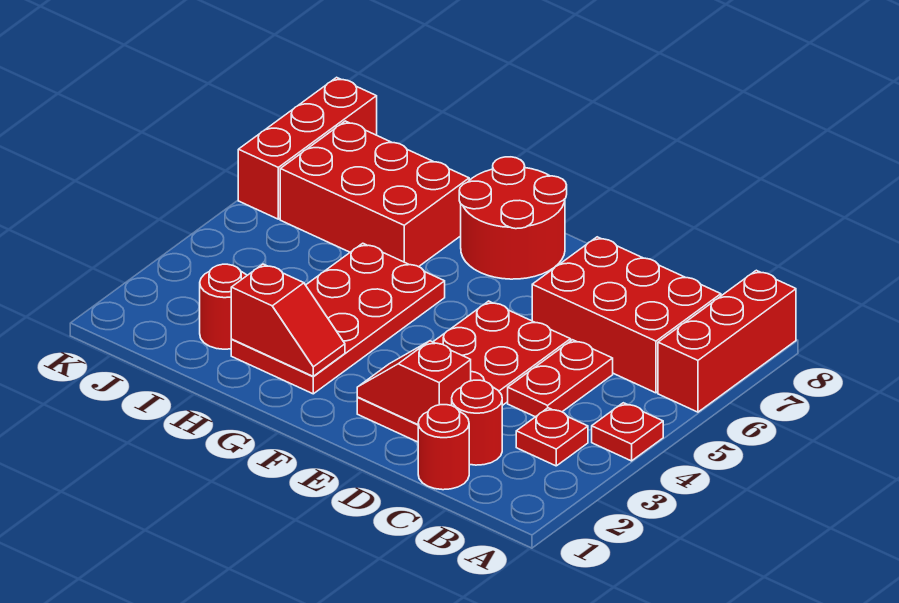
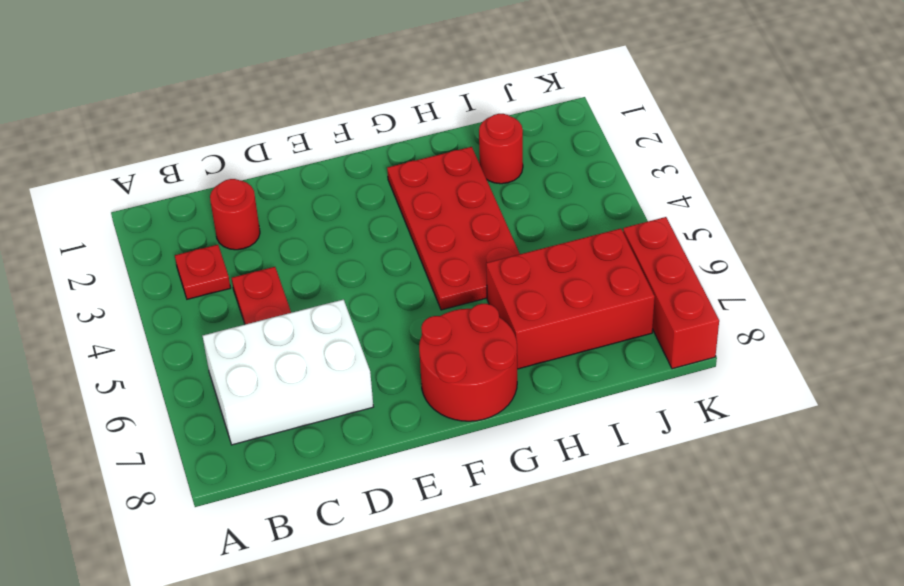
white 2x3 brick [203,299,373,445] -> red 2x3 brick [532,237,721,393]
none -> red 1x1 plate [592,403,663,461]
none -> red 1x3 brick [658,270,796,412]
none -> red 1x1 round brick [418,405,469,490]

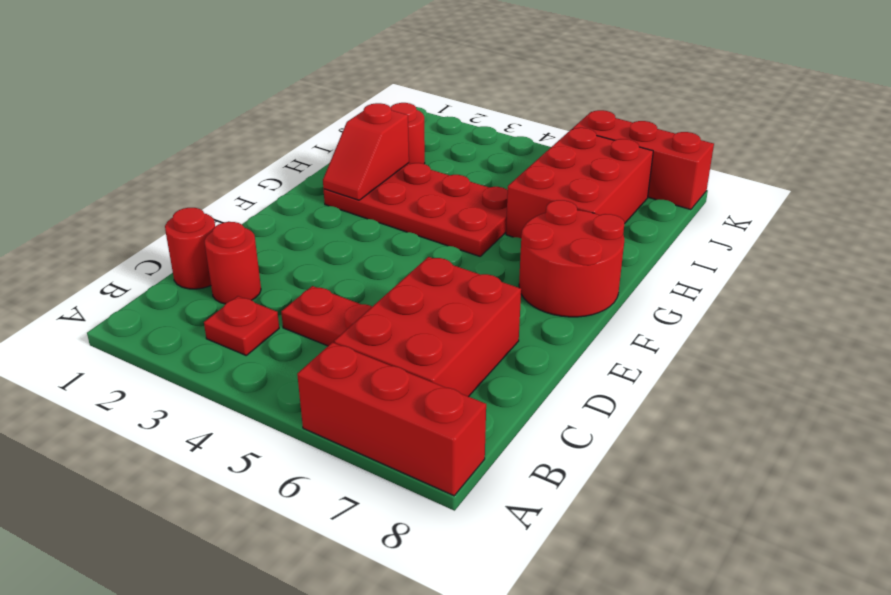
none -> red 1x1 plate [592,403,663,461]
none -> red 2x4 plate [357,301,571,442]
none -> red 1x2 slope [357,341,471,425]

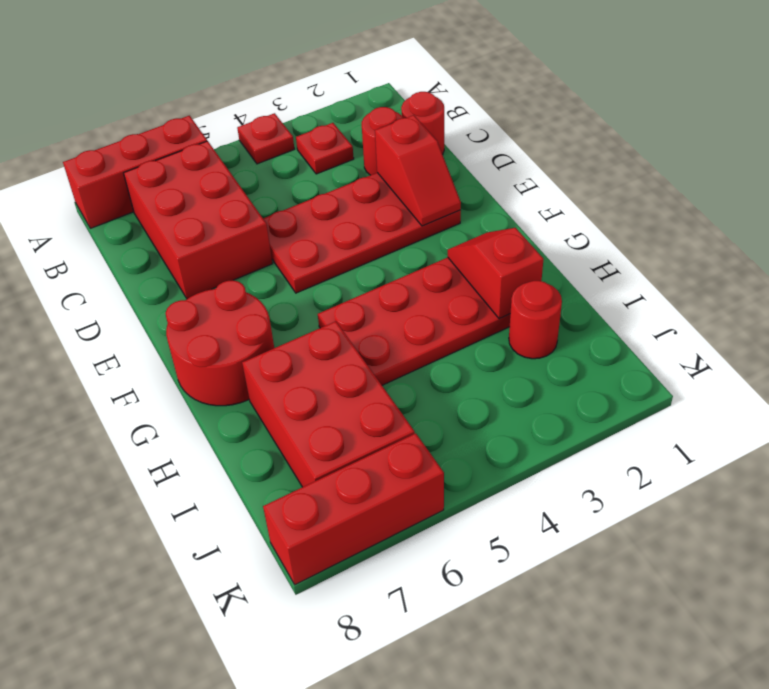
none -> red 1x2 plate [508,340,613,417]

